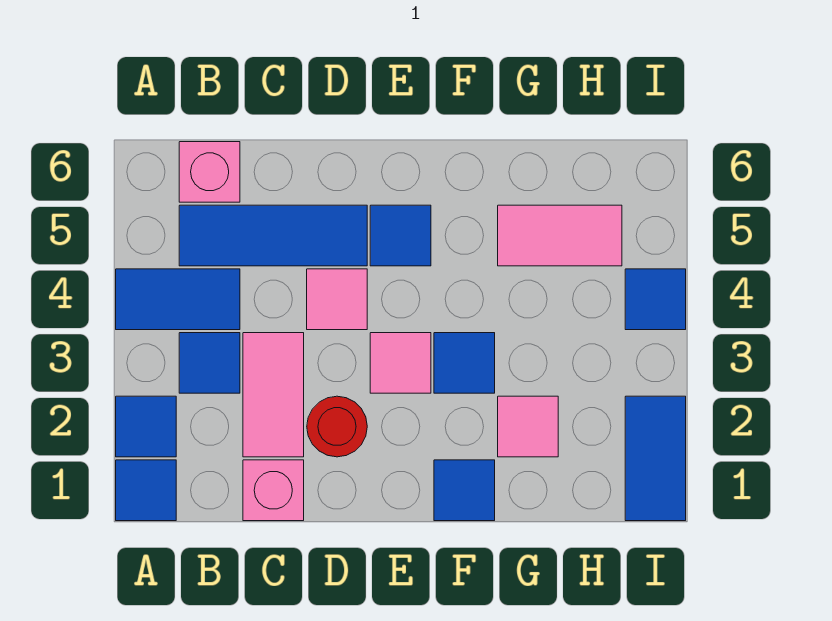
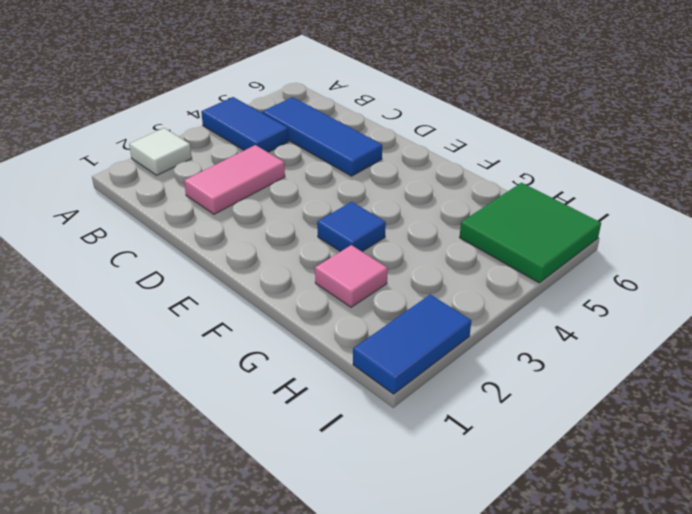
white 1x1 tile [129,128,192,175] -> blue 1x1 tile [116,396,176,457]
green 2x2 tile [460,183,601,283] -> pink 1x2 tile [498,205,622,266]
none -> blue 1x1 tile [116,460,176,521]
none -> blue 1x1 tile [179,333,240,393]
none -> pink 1x1 brick [179,142,240,202]

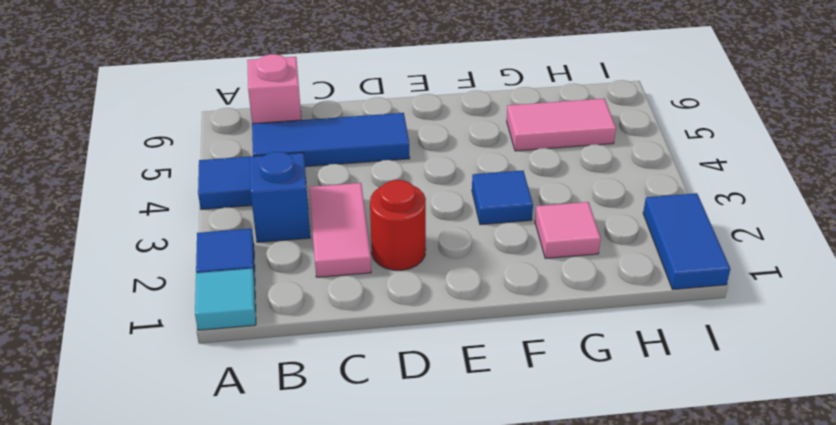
cyan 1x1 tile [195,268,256,330] -> blue 1x1 tile [116,460,176,521]
blue 1x1 brick [250,152,310,242] -> blue 1x1 tile [179,333,240,393]
none -> pink 1x1 brick [243,460,304,521]
none -> pink 1x1 tile [307,269,367,330]
none -> pink 1x1 tile [370,333,431,393]

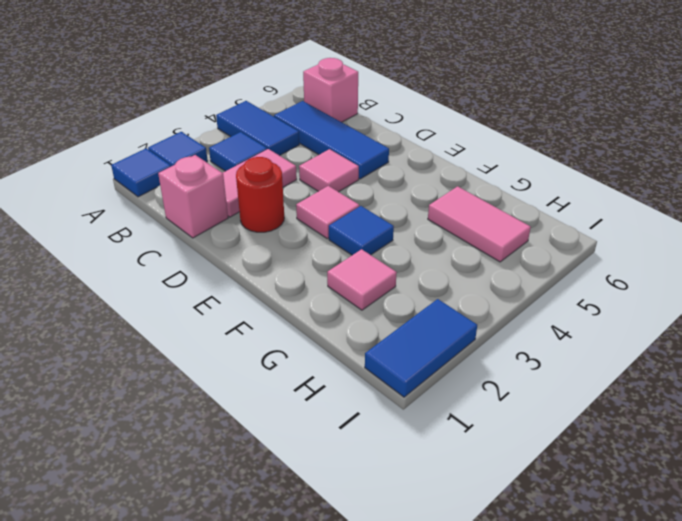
none -> blue 1x1 tile [370,205,431,266]
none -> blue 1x1 tile [434,460,495,521]
none -> blue 1x1 tile [625,269,686,330]

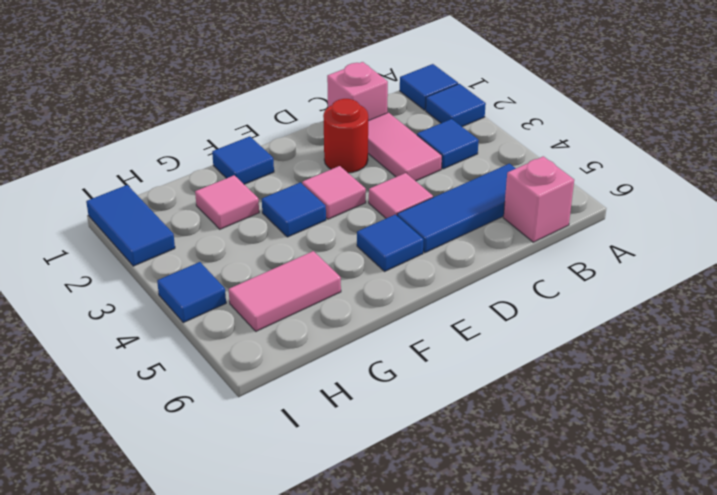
none -> blue 1x2 tile [116,269,240,330]

